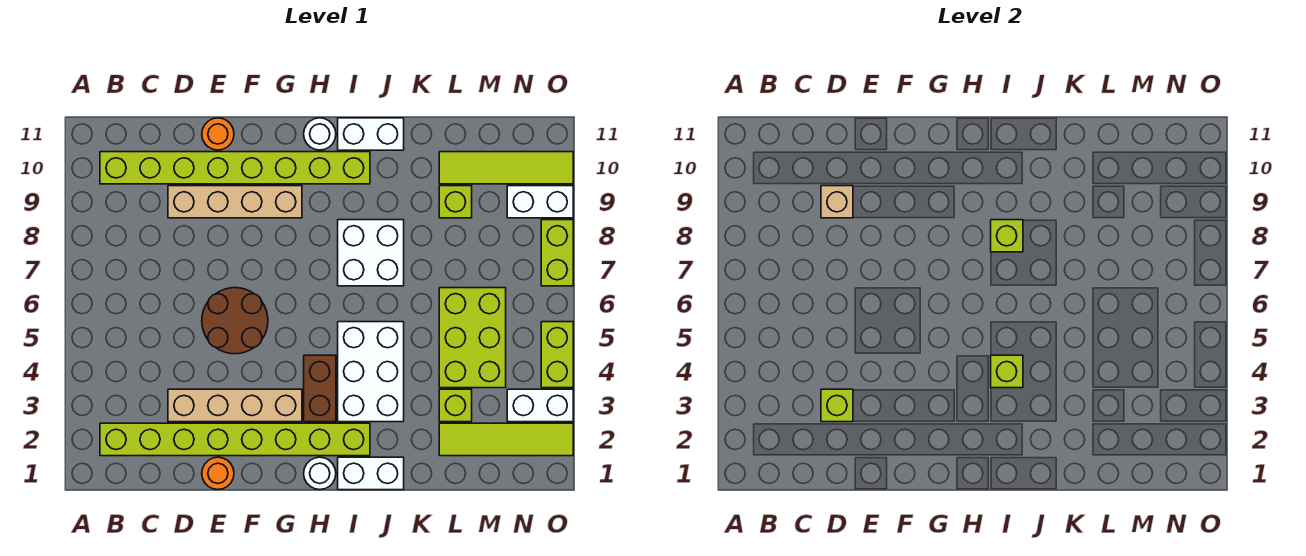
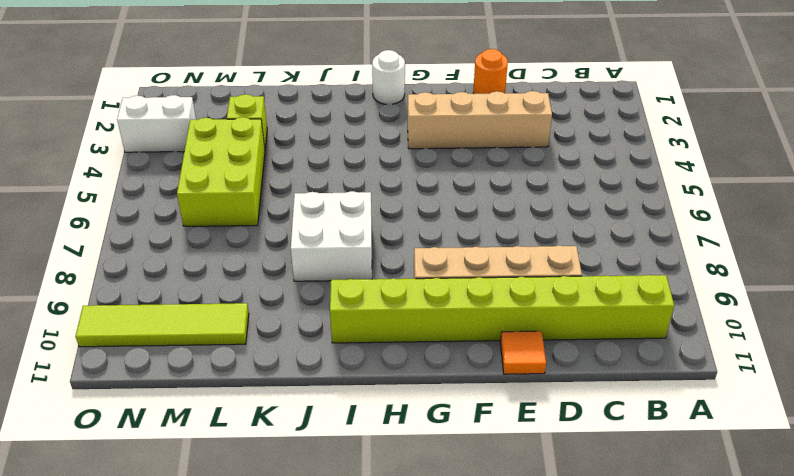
orange 1x1 tile [500,331,546,374] -> orange 1x1 round brick [202,118,234,150]
none -> lime 1x8 brick [100,423,370,456]
none -> brown 2x2 round brick [202,288,268,354]
none -> brown 1x2 brick [304,355,336,422]

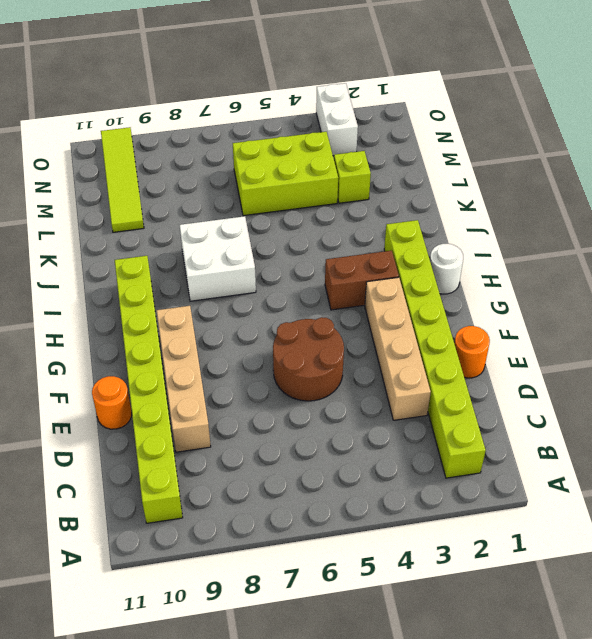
none -> white 1x1 round brick [304,118,336,150]
none -> white 1x2 brick [338,457,404,490]
none -> white 2x3 brick [338,322,404,422]

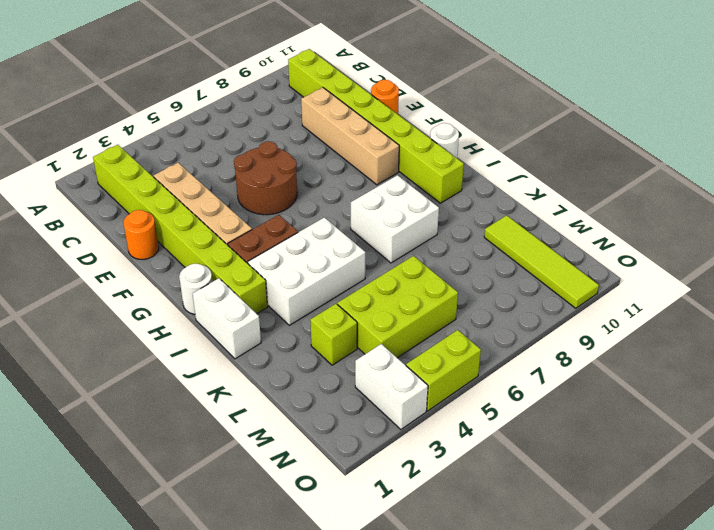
none -> white 1x2 brick [338,118,404,150]
none -> lime 1x4 tile [439,423,573,456]
none -> lime 1x1 brick [439,186,472,218]

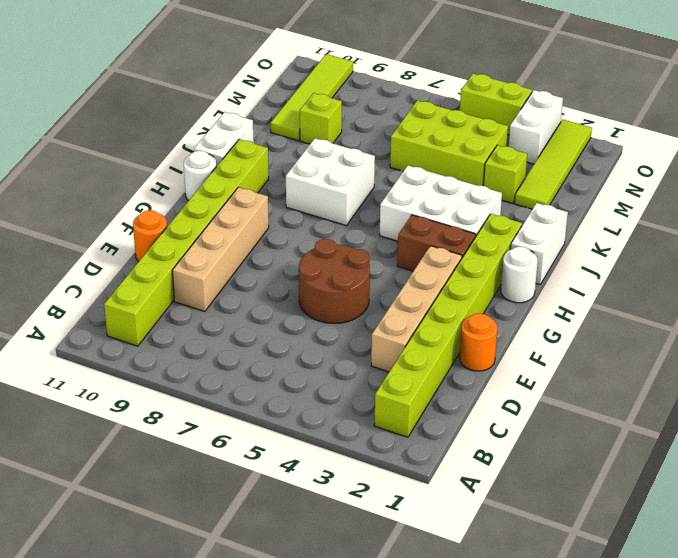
none -> white 1x2 brick [507,186,573,218]
none -> lime 1x2 brick [541,220,573,286]
none -> lime 1x1 brick [821,389,853,422]

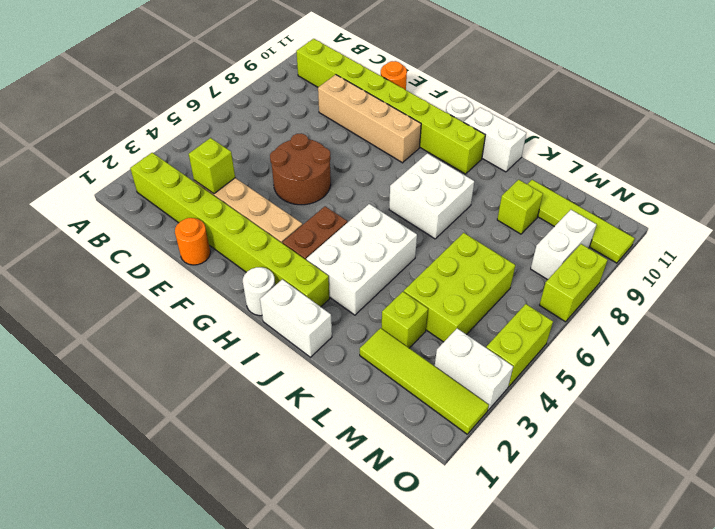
white 1x2 brick [531,210,597,280] -> white 1x2 brick turned to [507,186,573,218]
none -> tan 1x1 brick [821,186,853,218]
none -> lime 1x1 brick [991,355,1023,388]
none -> lime 1x1 brick [991,220,1023,252]

